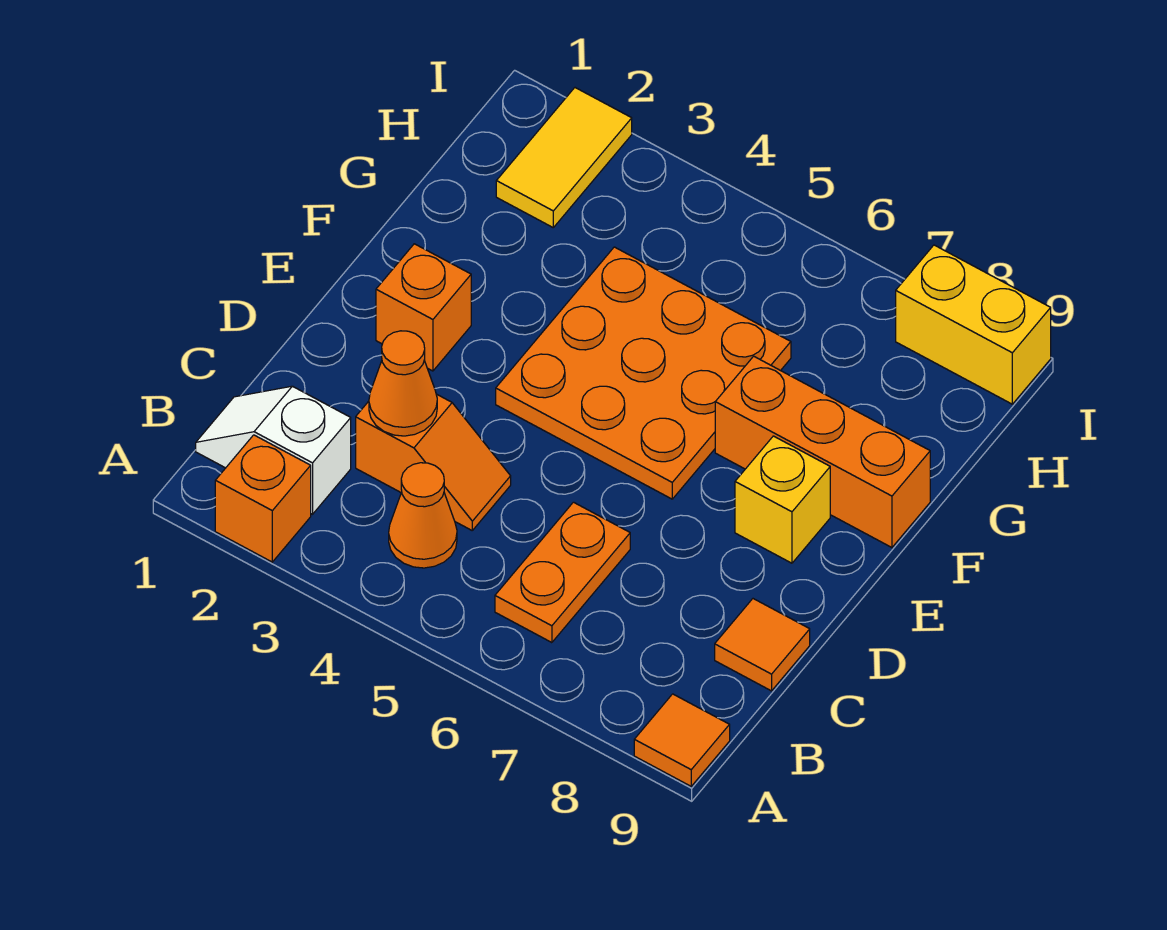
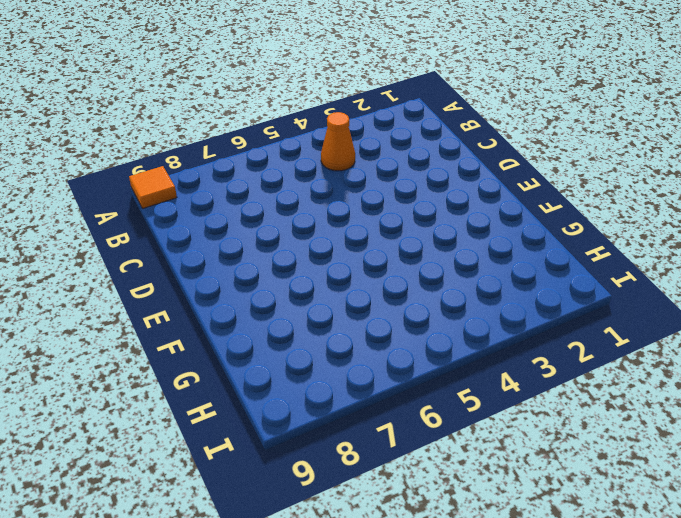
none -> orange 1x1 brick [215,435,311,562]
none -> white 1x2 slope [196,386,351,514]
none -> orange 1x2 plate [495,502,630,643]

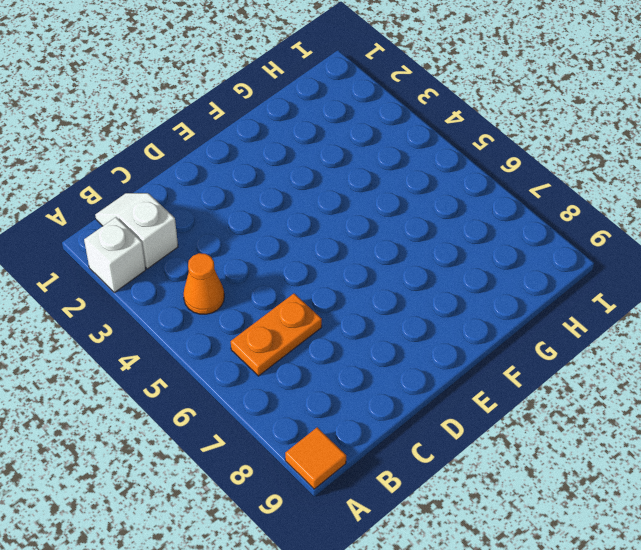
white 1x1 brick [84,217,146,293] -> orange 1x1 brick [215,435,311,562]
none -> orange 1x2 slope [356,394,511,530]
none -> orange 1x1 tile [715,599,810,691]
none -> orange 1x1 brick [376,244,471,371]

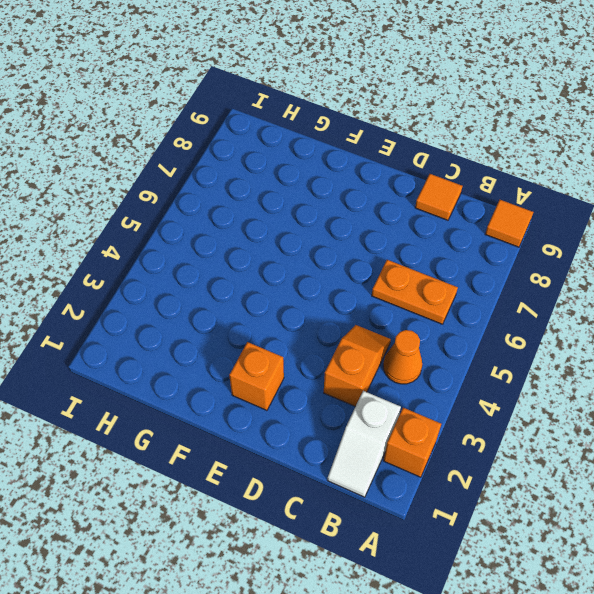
none -> orange 3x3 plate [496,247,791,499]
none -> yellow 1x1 brick [735,436,830,563]
none -> orange 1x3 brick [715,356,930,548]

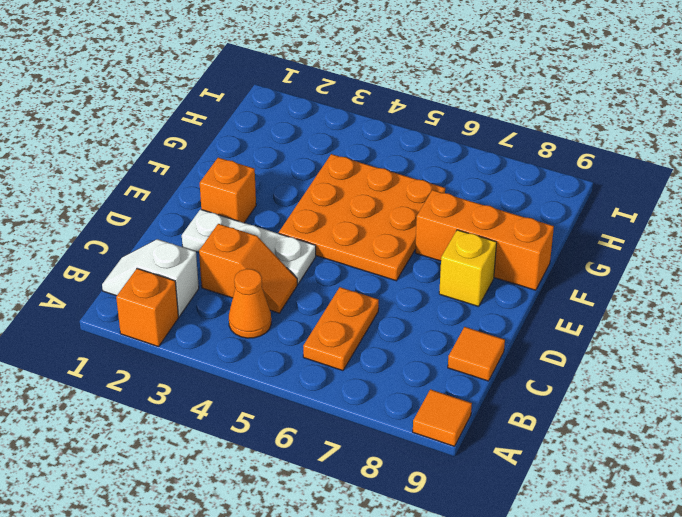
white 1x3 plate [182,209,316,284] -> none
none -> yellow 1x2 tile [496,88,632,227]
none -> yellow 1x2 brick [896,245,1051,404]
none -> orange 1x1 cone [369,331,437,436]

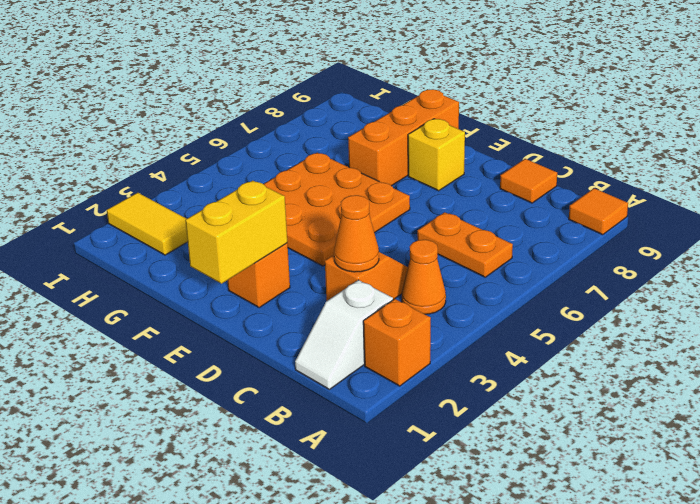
yellow 1x2 brick [185,181,287,284] -> yellow 1x2 brick moved to [896,245,1051,404]

